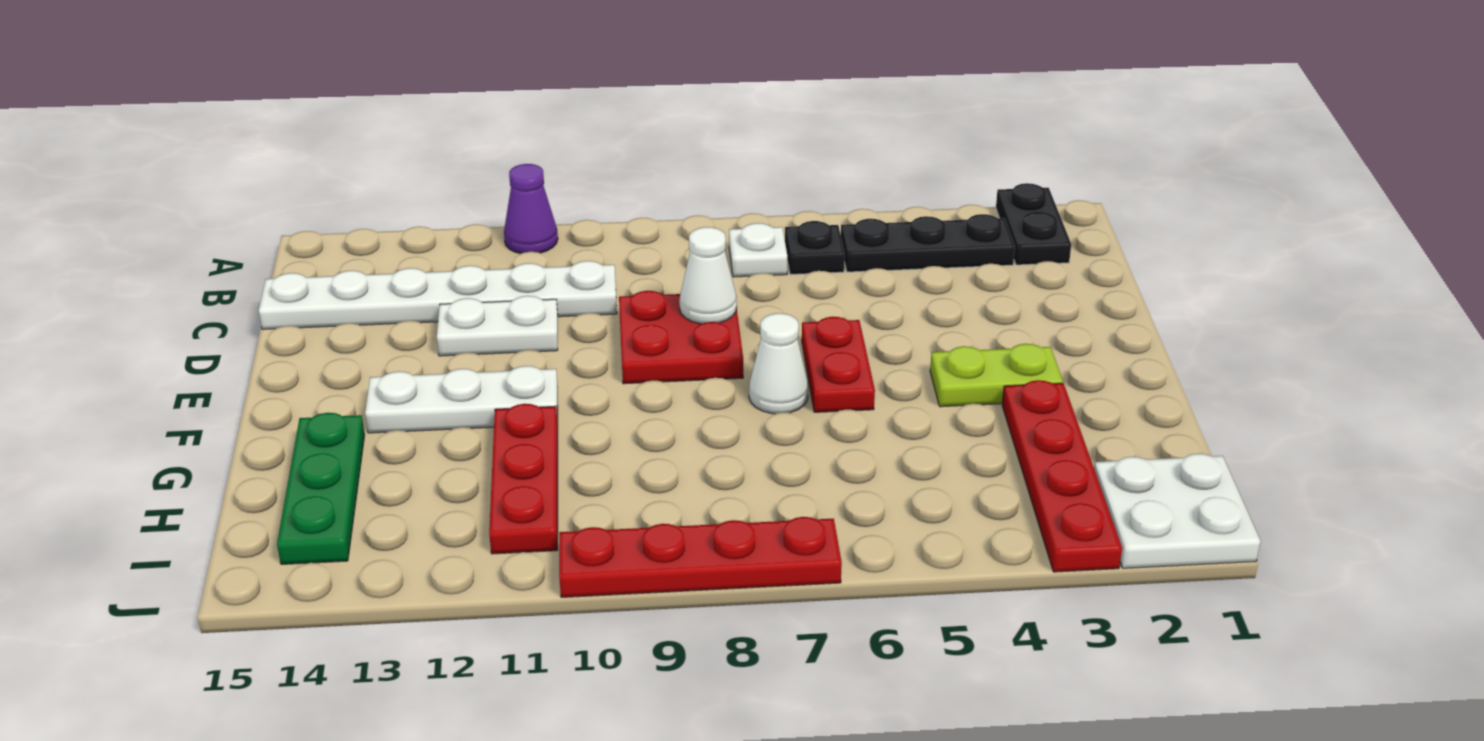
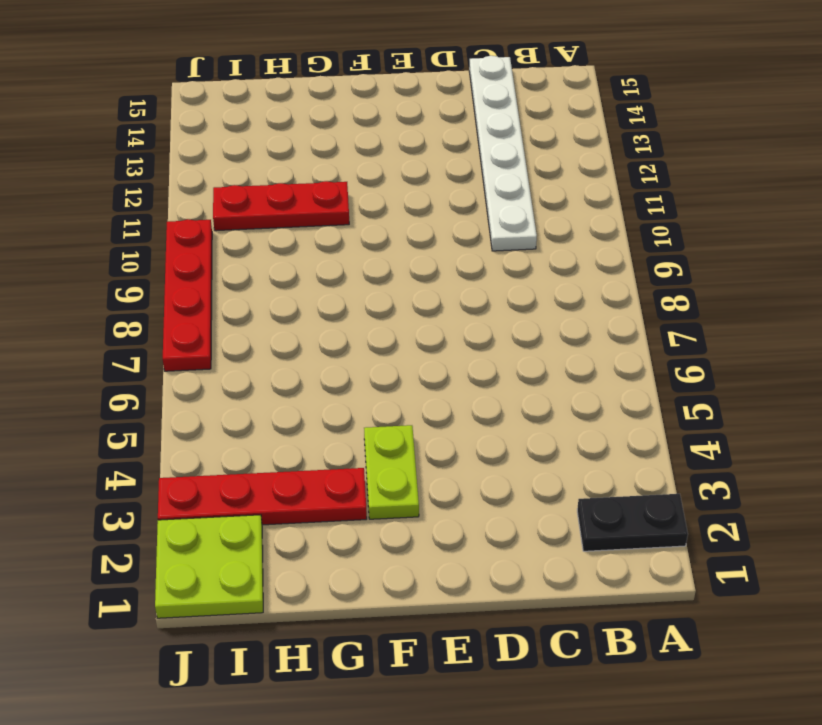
lime 2x2 plate [155,515,263,618] -> white 2x2 plate [1094,454,1261,568]
none -> purple 1x1 cone [504,164,558,254]
none -> black 1x3 plate [841,214,1015,272]
none -> black 1x1 plate [785,221,845,275]

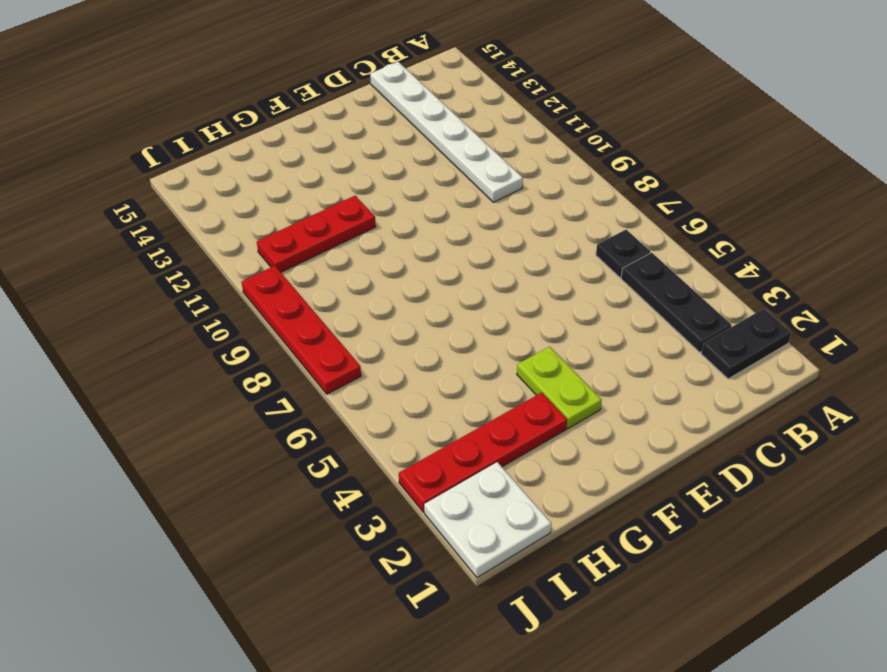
none -> purple 1x1 cone [504,164,558,254]
none -> white 1x1 plate [729,223,787,277]
none -> red 2x2 plate [619,291,743,384]

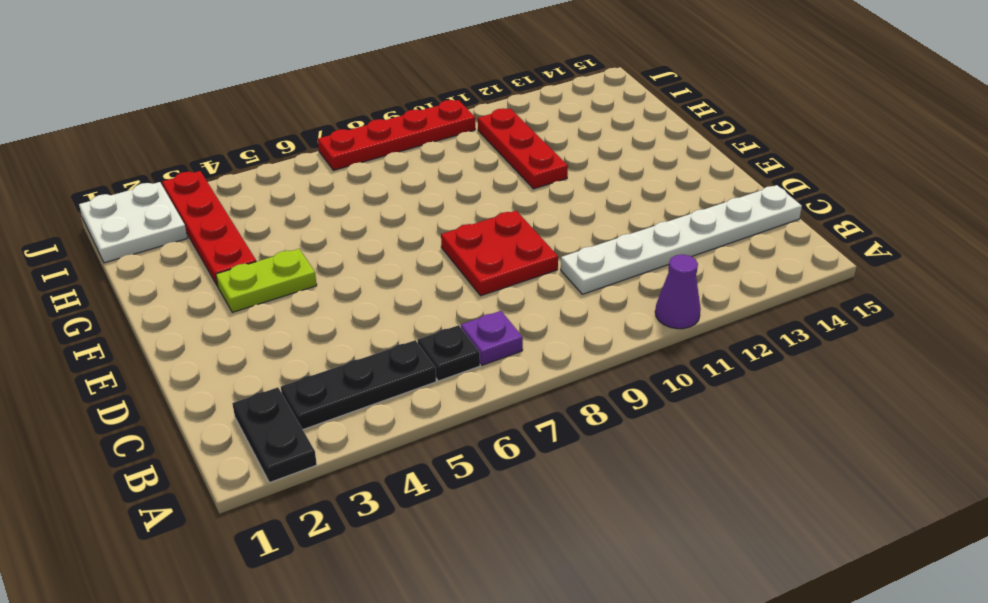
purple 1x1 plate [461,311,523,365] -> white 1x1 plate [729,223,787,277]
none -> white 1x2 plate [437,296,558,356]
none -> red 1x2 plate [802,317,875,412]
none -> white 1x1 cone [749,313,808,414]

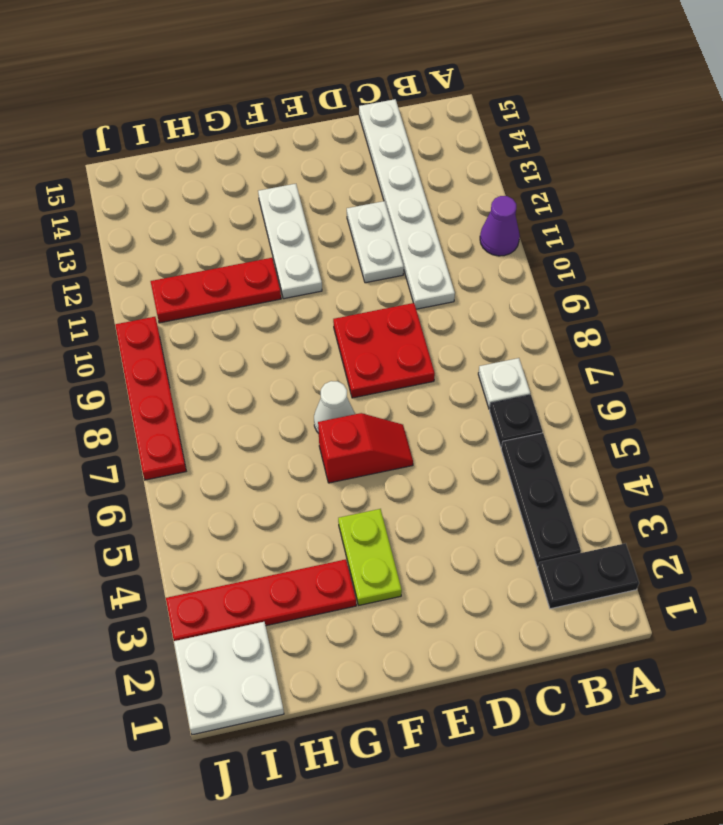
red 1x2 slope [318,413,413,483] -> red 1x2 plate [802,317,875,412]
none -> green 1x3 plate [277,413,365,564]
none -> white 1x1 cone [679,227,737,324]

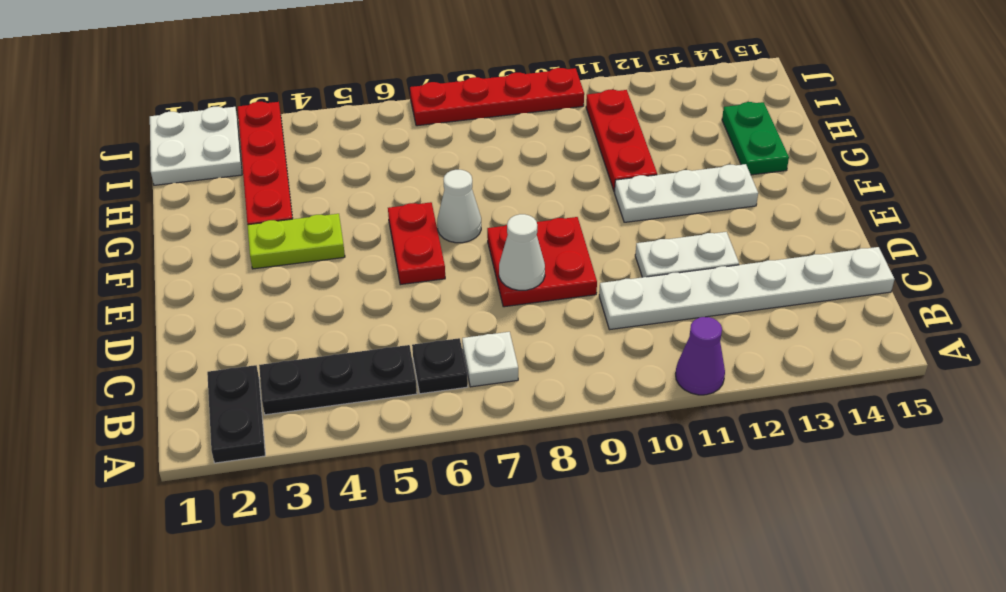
green 1x2 plate [722,102,789,175] -> green 1x3 plate [277,413,365,564]

